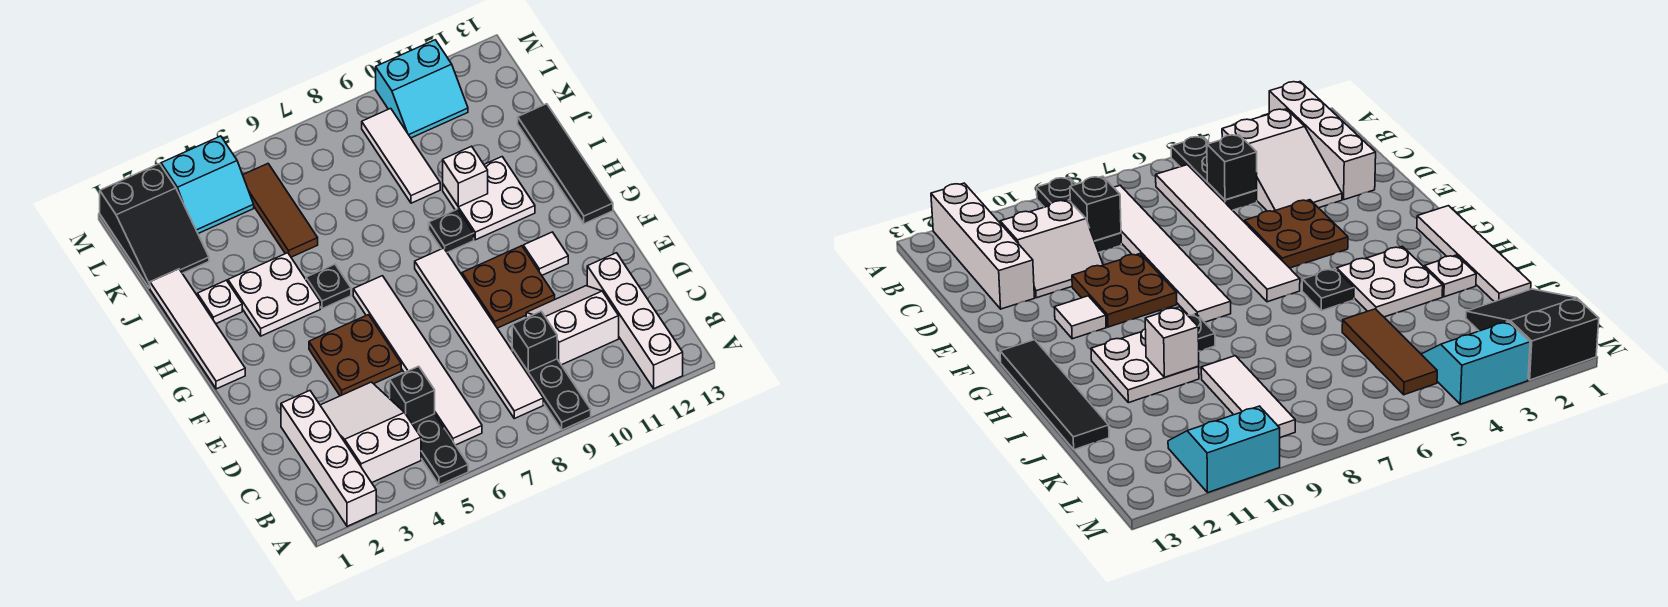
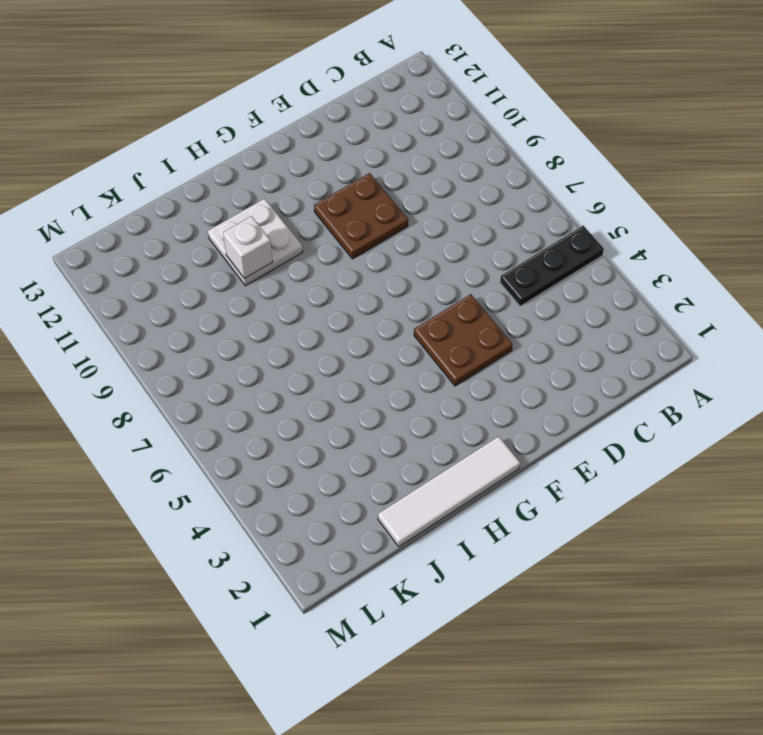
none -> white 1x4 brick [281,391,376,526]
none -> black 1x3 plate [512,349,591,430]
none -> white 1x4 brick [587,253,683,389]

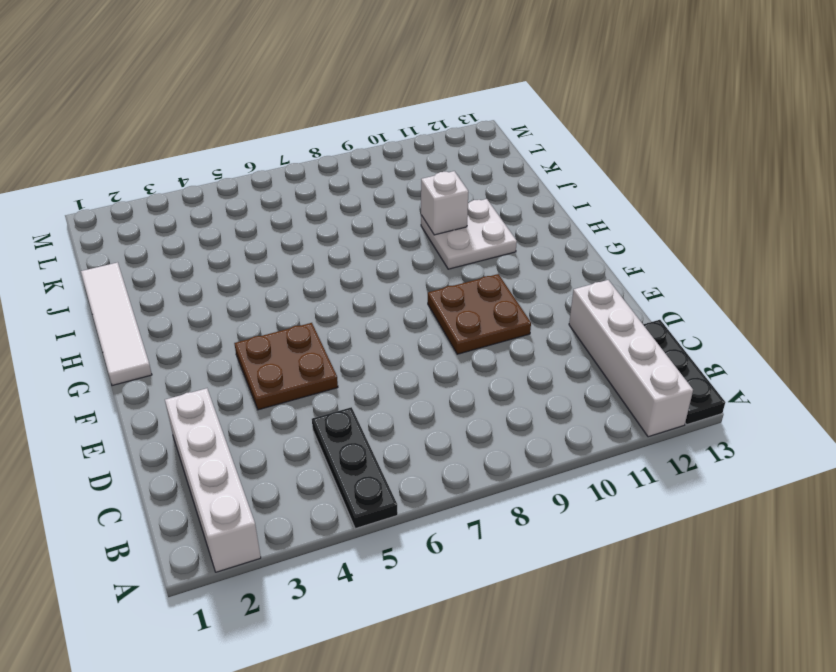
black 1x3 plate [643,320,725,424] -> black 1x3 plate moved to [512,349,591,430]
none -> white 2x3 slope [320,382,421,483]
none -> white 1x6 tile [353,276,482,445]
none -> white 1x6 tile [415,248,543,419]

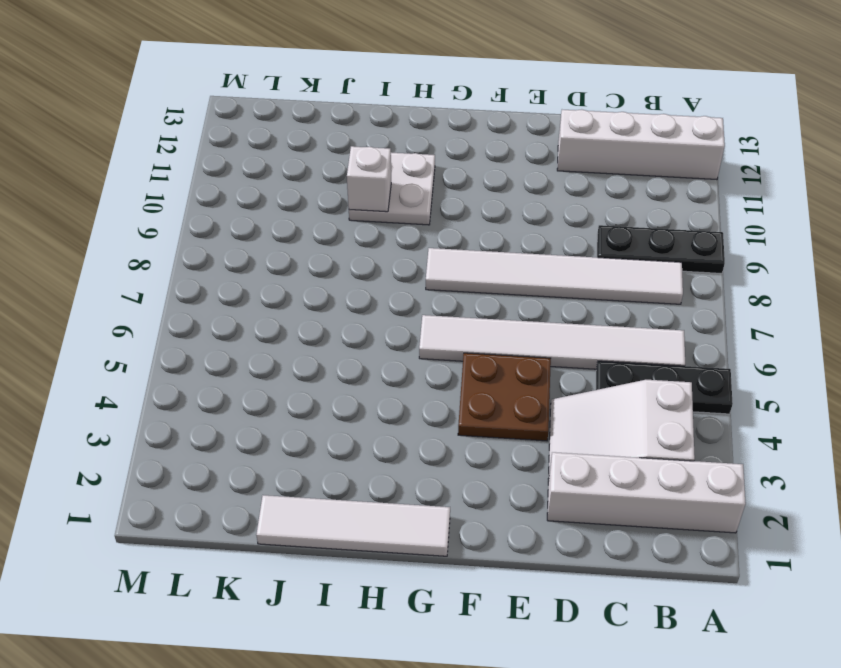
none -> white 2x2 slope [526,286,619,365]
none -> brown 2x2 plate [462,246,555,328]
none -> white 1x1 tile [523,232,568,275]

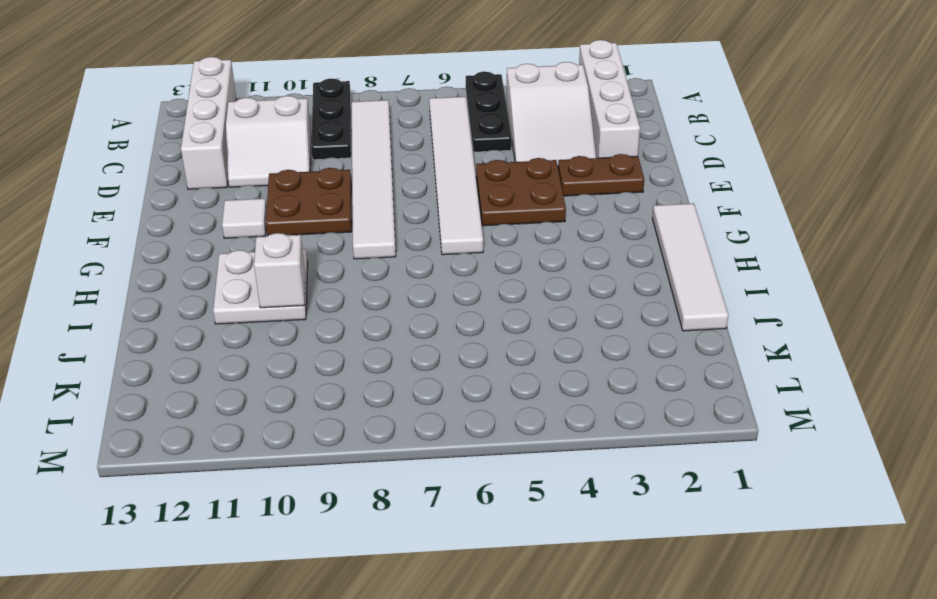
brown 1x2 plate [558,154,644,196] -> none
none -> black 1x4 tile [518,104,613,224]
none -> white 2x2 plate [228,253,320,336]
none -> black 1x1 plate [306,264,351,309]

